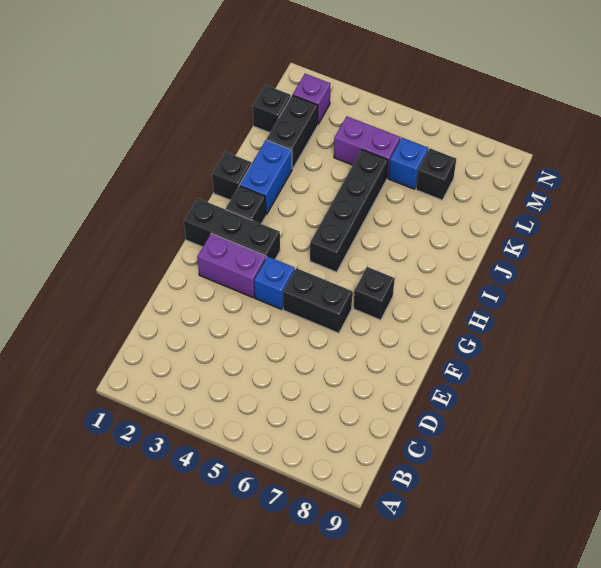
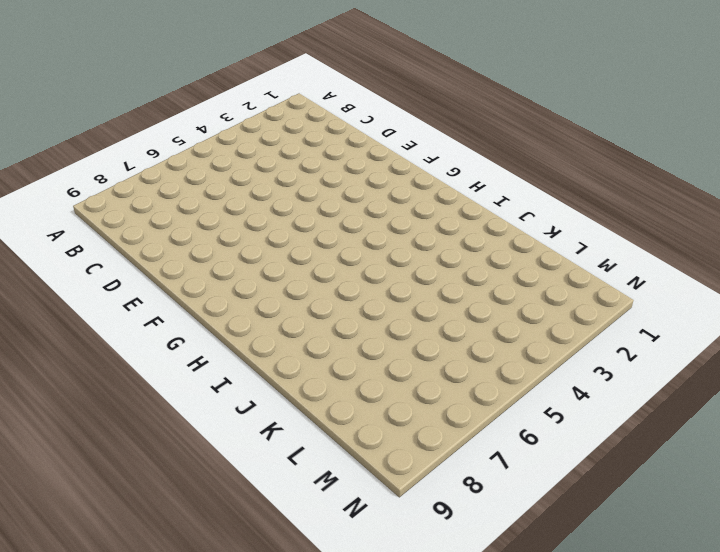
none -> purple 1x2 brick [197,233,266,298]
none -> blue 1x1 brick [254,257,295,310]
none -> black 1x2 brick [283,268,352,333]

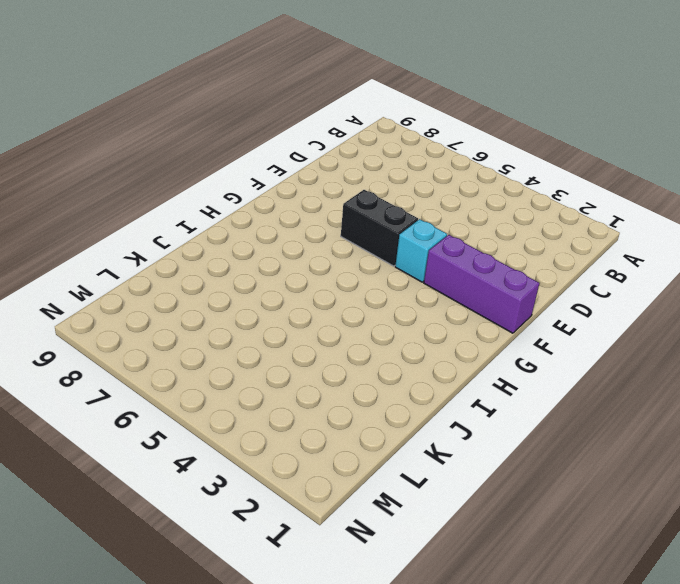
purple 1x3 brick [424,235,540,333] -> purple 1x2 brick [197,233,266,298]
cyan 1x1 brick [395,219,447,282] -> blue 1x1 brick [254,257,295,310]
none -> black 1x3 brick [184,198,280,259]
none -> black 1x1 brick [353,267,395,320]
none -> black 1x1 brick [226,186,266,224]

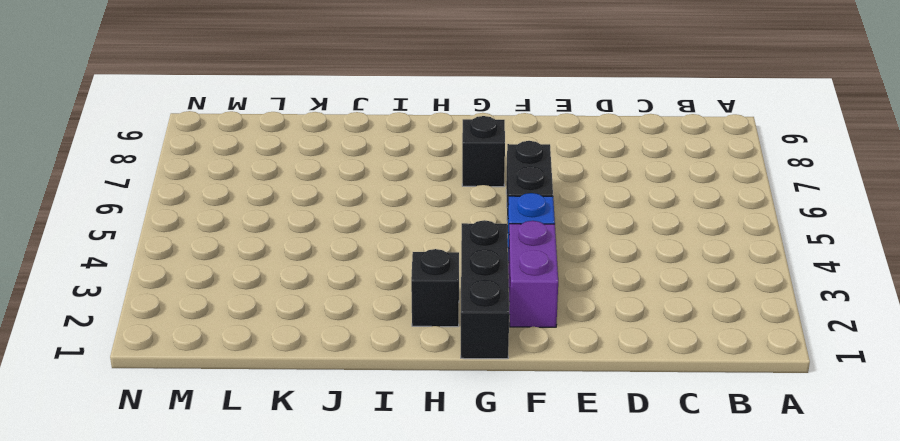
none -> black 1x4 brick [310,150,388,272]
none -> black 1x1 brick [212,152,251,200]
none -> blue 1x2 brick [240,140,292,215]

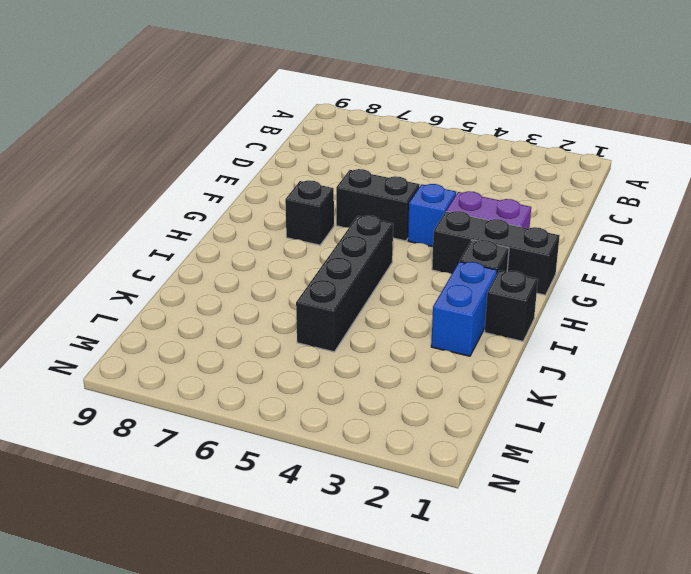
none -> black 1x2 brick [267,95,318,169]
none -> black 1x1 brick [253,85,291,133]
none -> purple 1x2 brick [334,116,400,178]

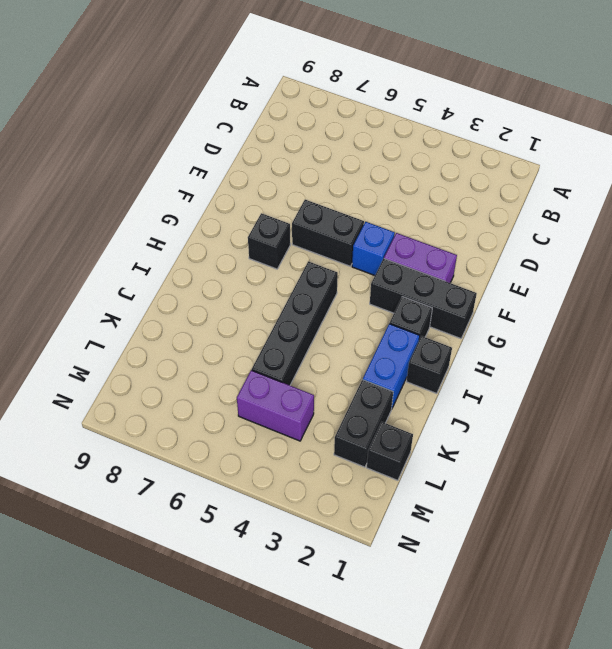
none -> blue 1x1 brick [388,138,428,189]
none -> black 1x1 brick [416,148,456,200]
none -> purple 1x1 brick [293,74,330,124]

